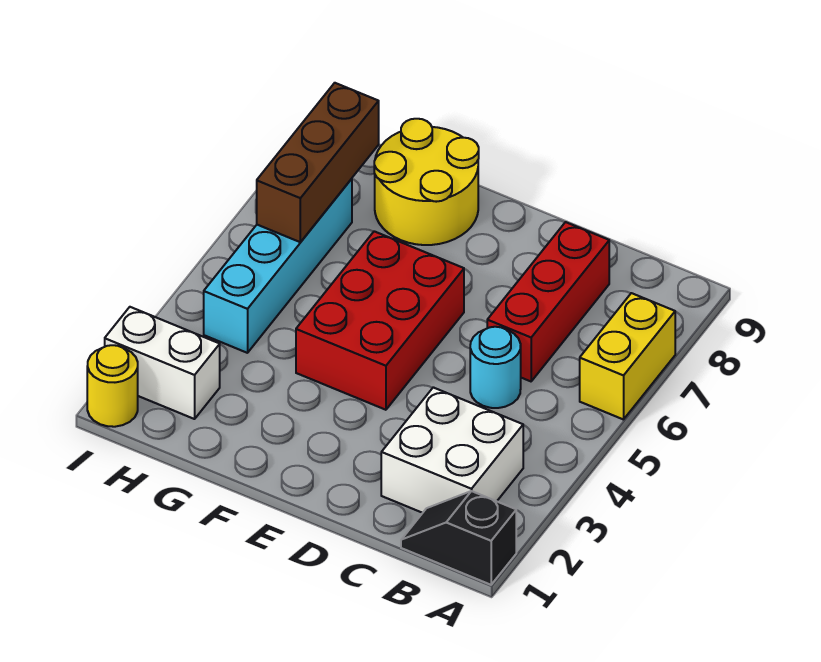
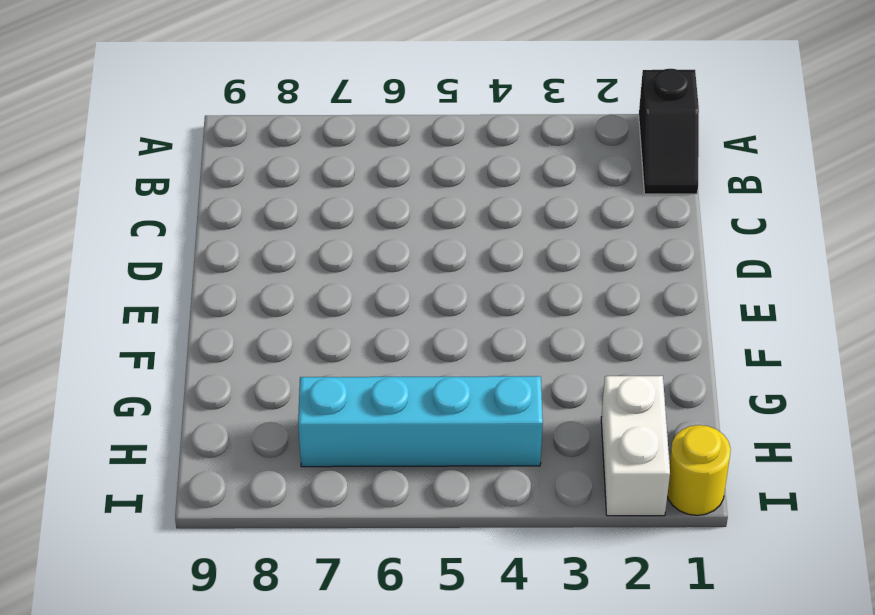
none -> yellow 1x2 brick [580,293,675,420]
none -> white 2x2 brick [381,387,523,513]

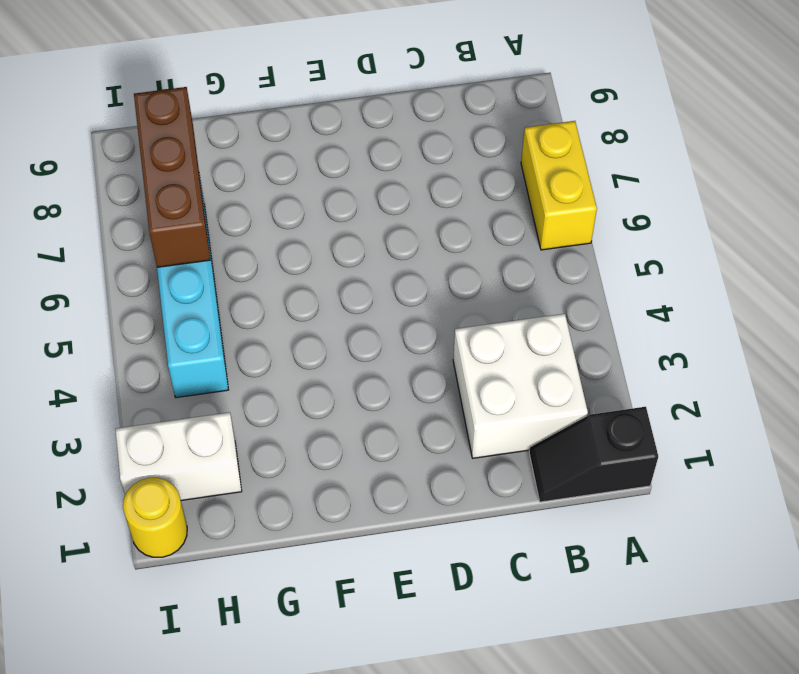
none -> cyan 1x1 round brick [470,327,521,408]
none -> red 1x3 brick [487,222,609,381]

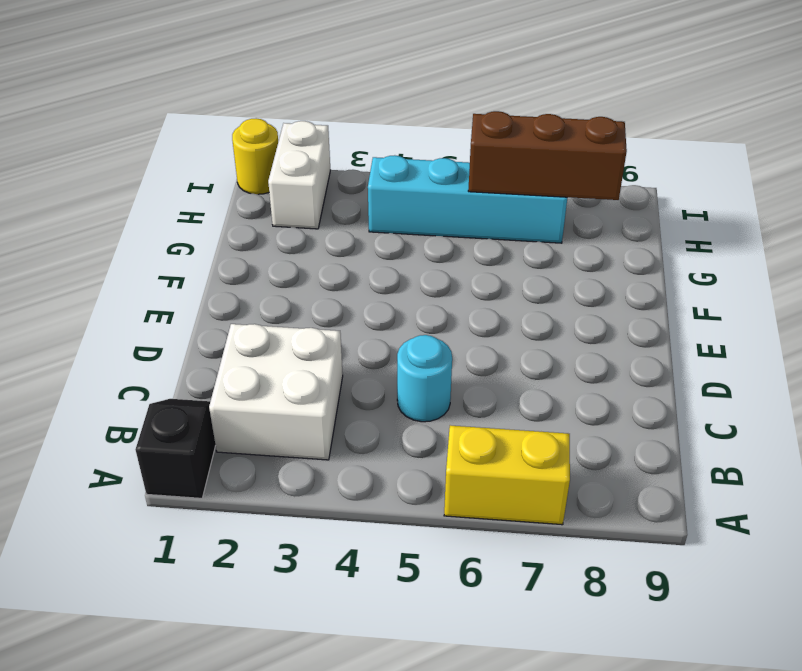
none -> red 1x3 brick [487,222,609,381]
none -> red 2x3 brick [296,231,464,410]

